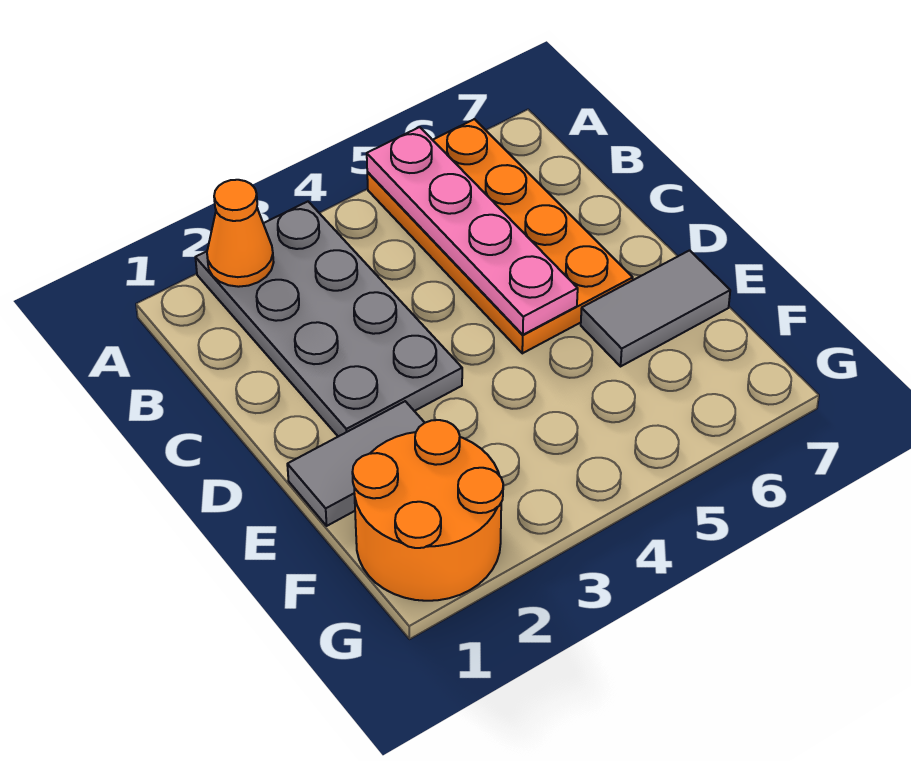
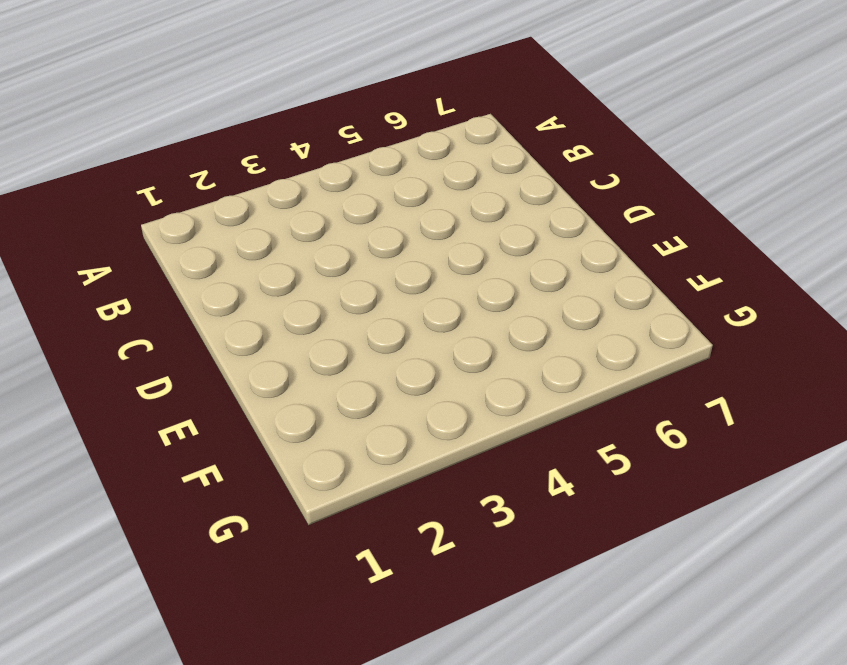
none -> grey 2x4 plate [195,202,462,437]
none -> orange 2x4 plate [367,119,633,353]

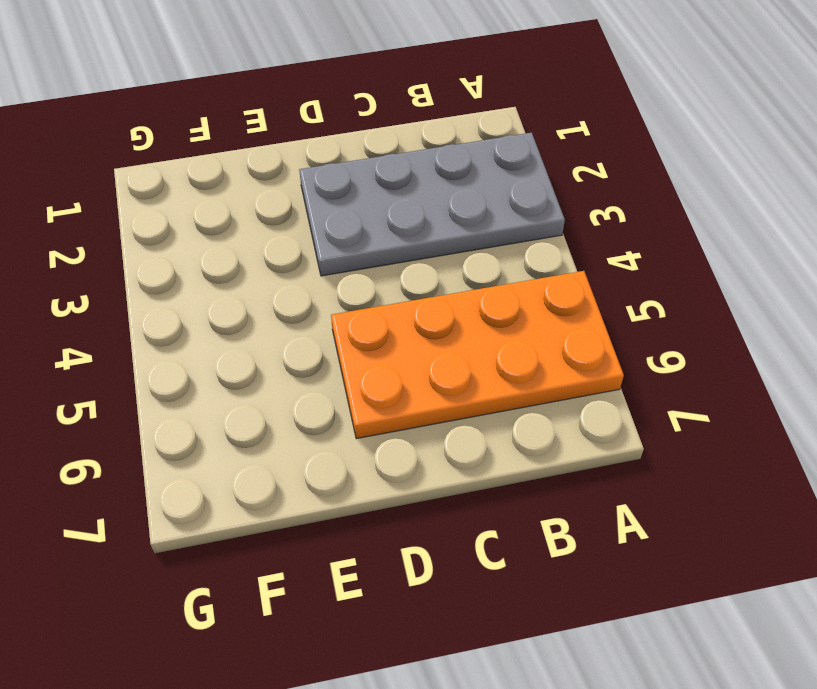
none -> grey 1x2 tile [287,401,425,526]
none -> grey 1x2 tile [581,250,730,366]

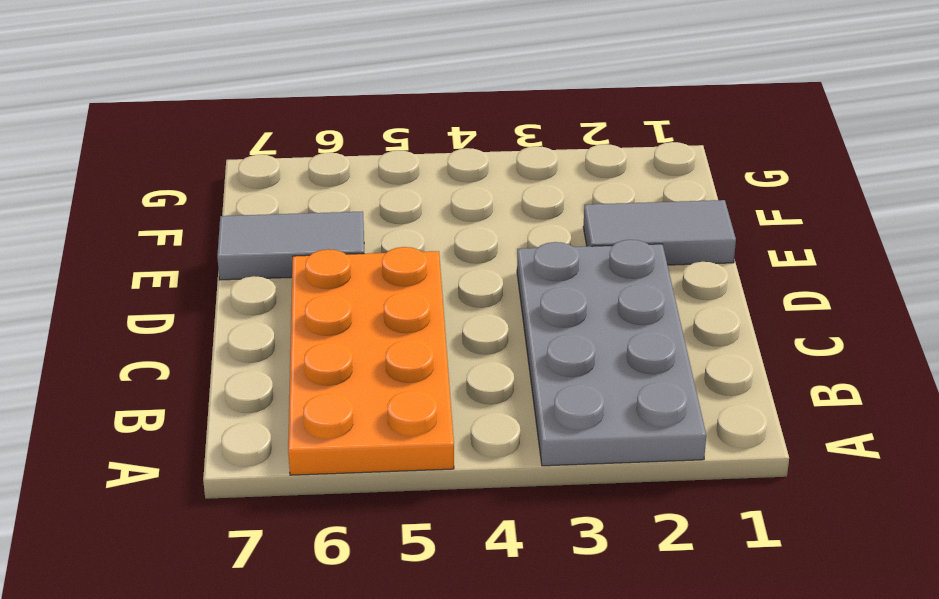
none -> orange 2x2 round brick [352,420,503,601]
none -> orange 1x1 cone [207,180,274,287]

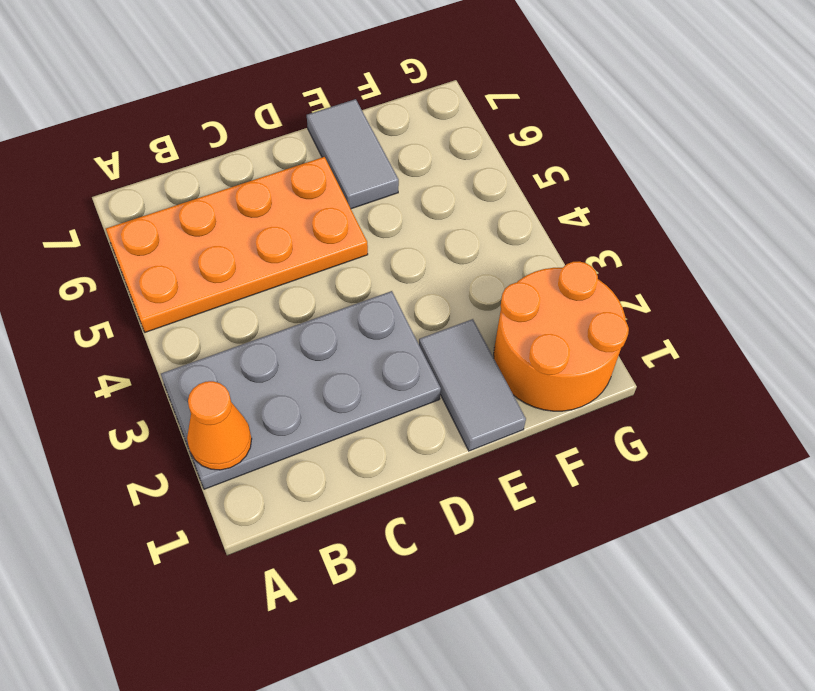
none -> pink 1x4 plate [367,127,578,335]

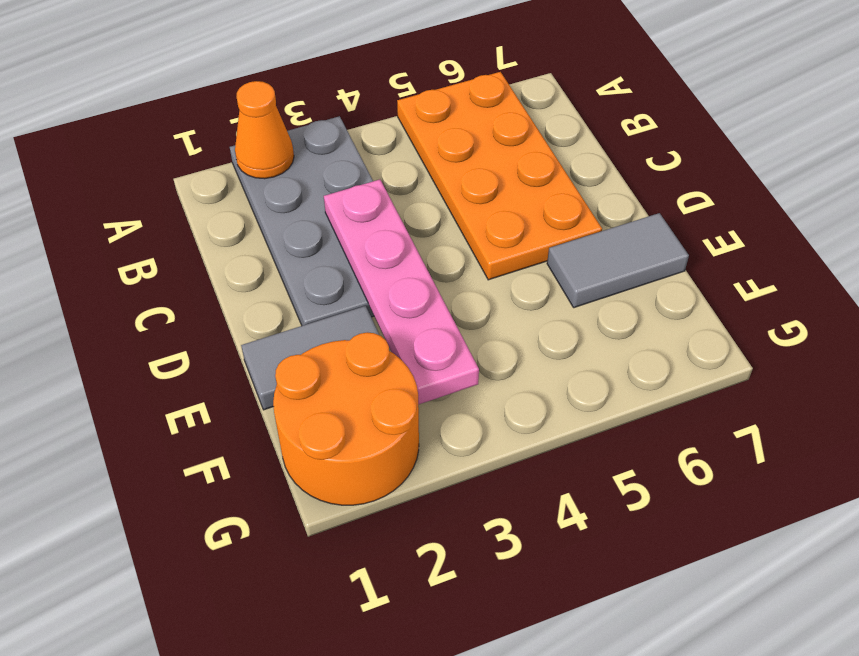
pink 1x4 plate [324,180,479,405] -> pink 1x4 plate moved to [367,127,578,335]

